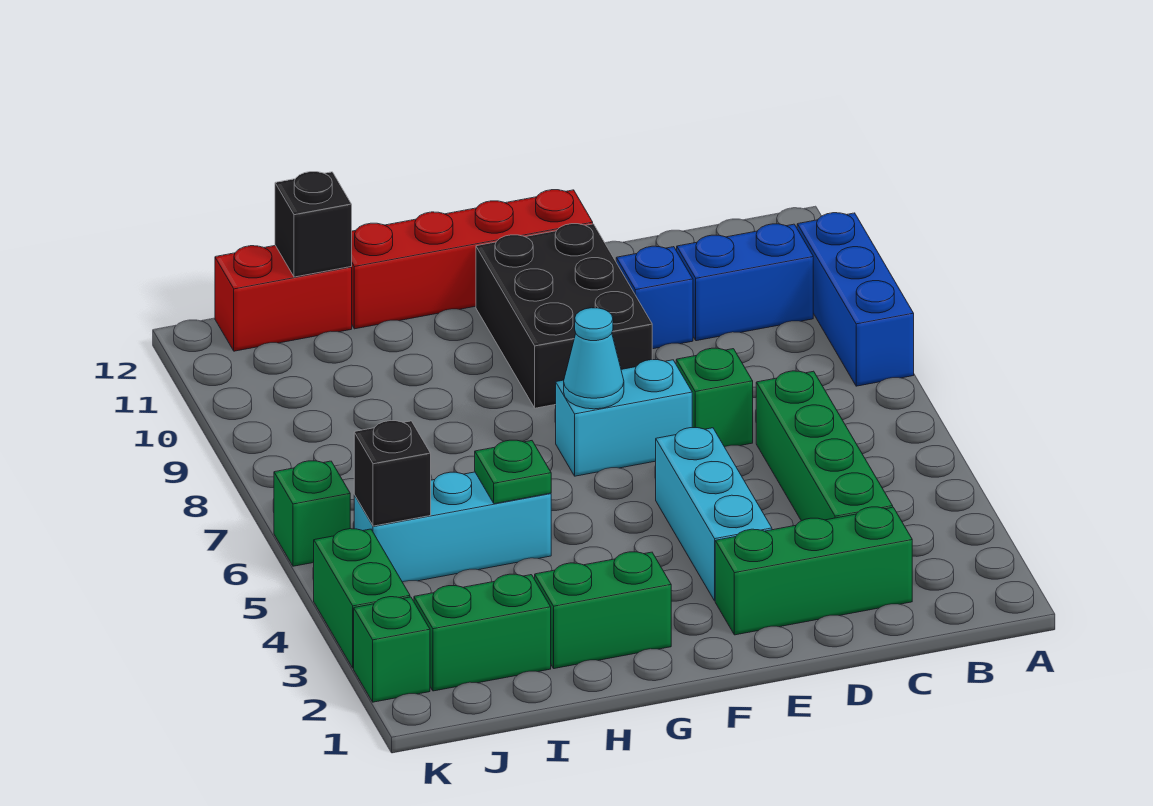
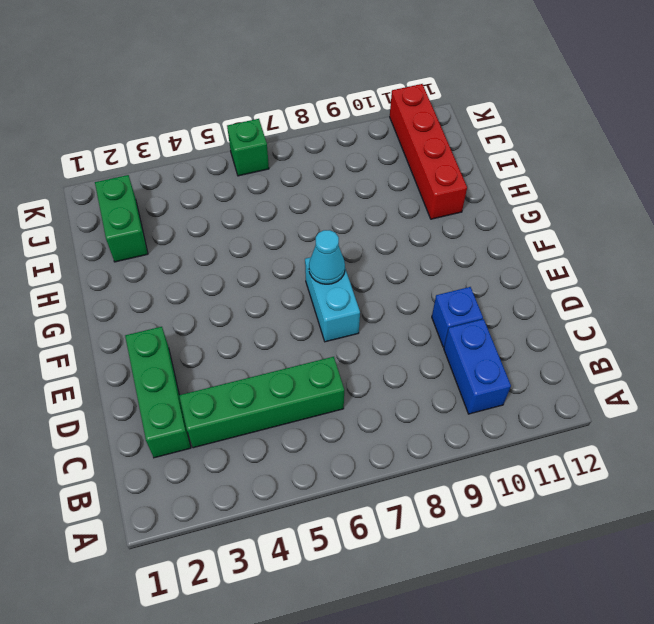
red 1x4 brick [390,84,467,219] -> red 1x4 brick moved to [352,190,593,329]
none -> blue 1x3 brick [797,213,914,386]
none -> green 1x1 brick [676,348,753,447]
none -> cyan 1x3 brick [656,428,772,601]

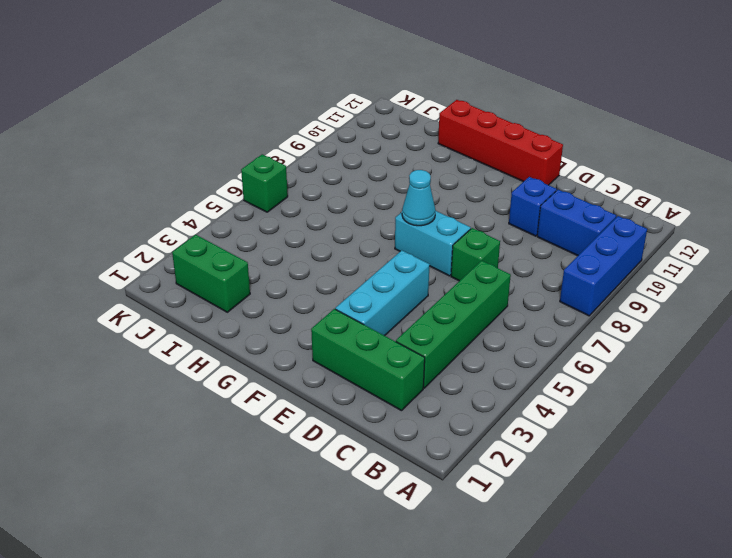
none -> black 2x3 brick [476,224,652,408]
none -> green 1x2 brick [535,552,671,669]
none -> cyan 1x3 brick [354,472,551,582]

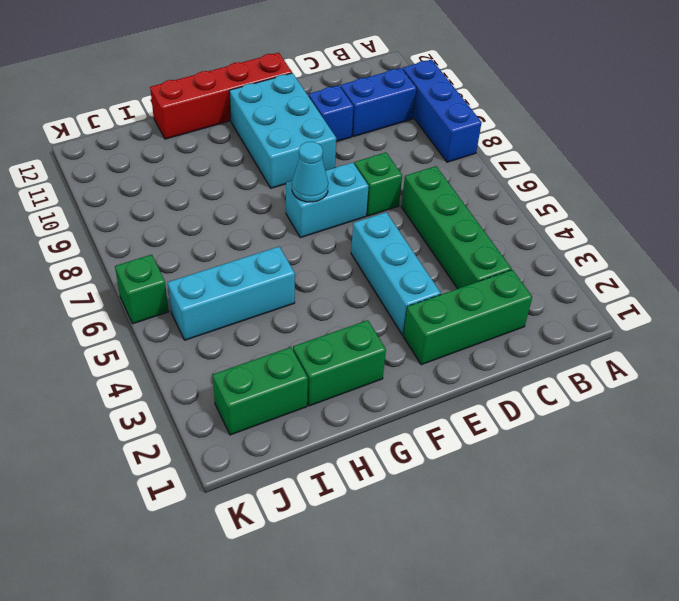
cyan 2x3 brick [229,73,336,188] -> black 2x3 brick [476,224,652,408]
none -> red 1x2 brick [215,245,352,351]
none -> green 1x1 brick [354,597,430,702]
none -> green 1x2 brick [314,529,410,668]

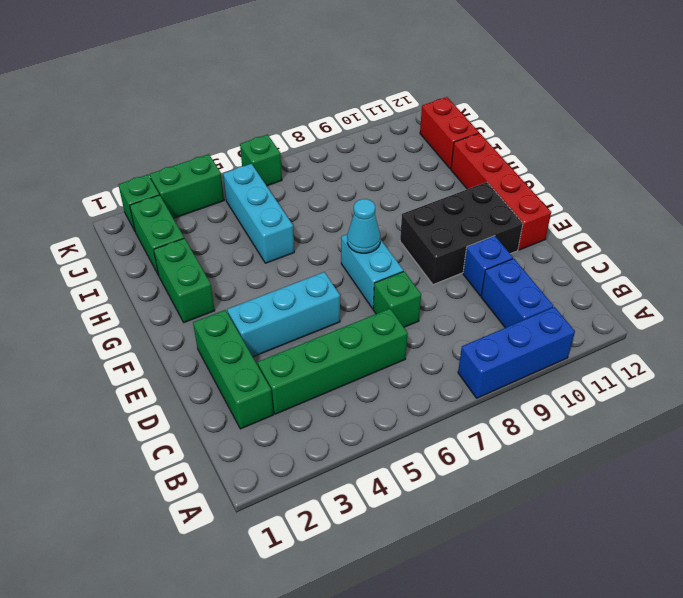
none -> green 1x1 plate [475,440,551,504]
none -> black 1x1 brick [275,172,352,277]
none -> black 1x1 brick [354,421,431,526]

